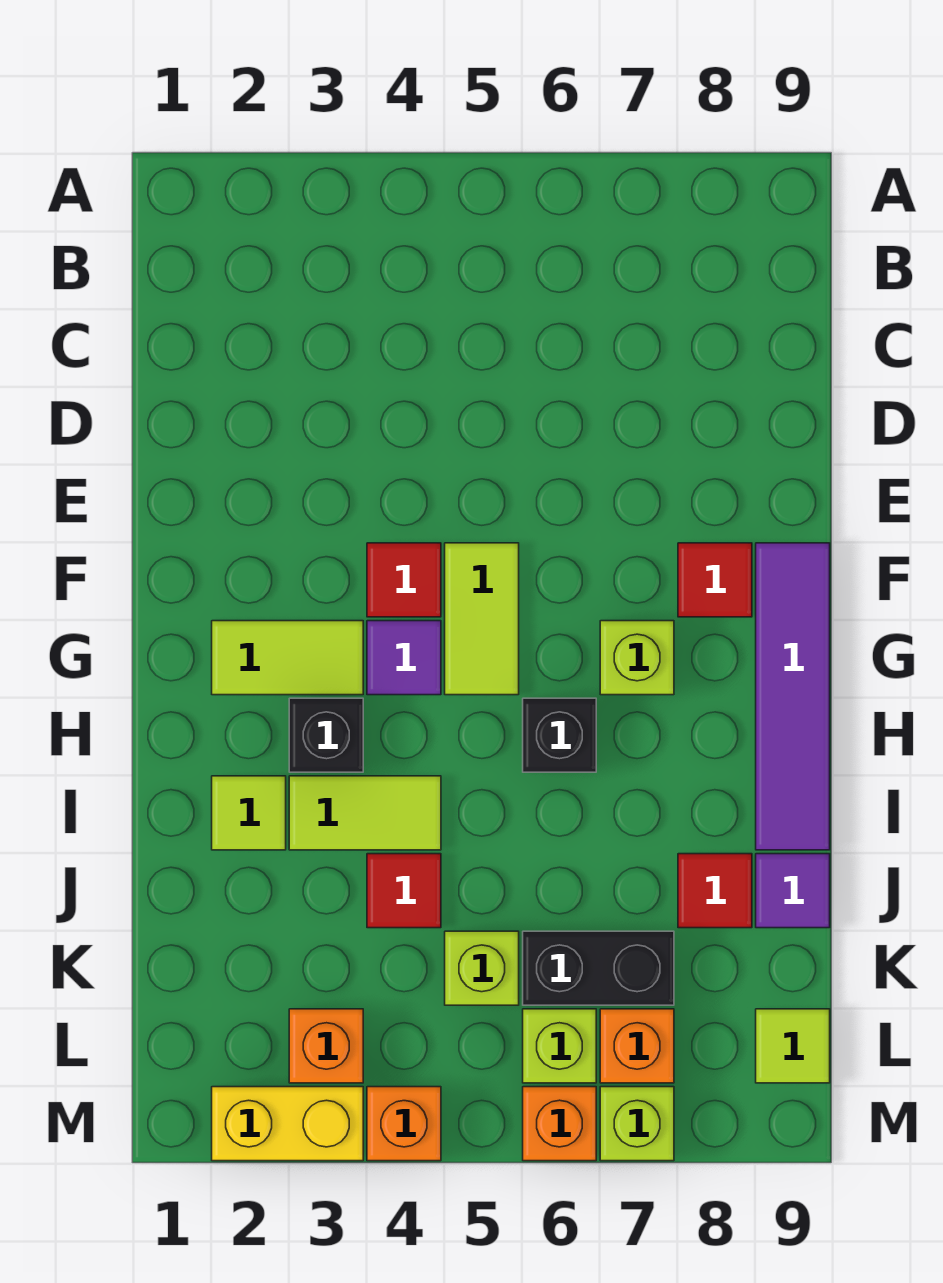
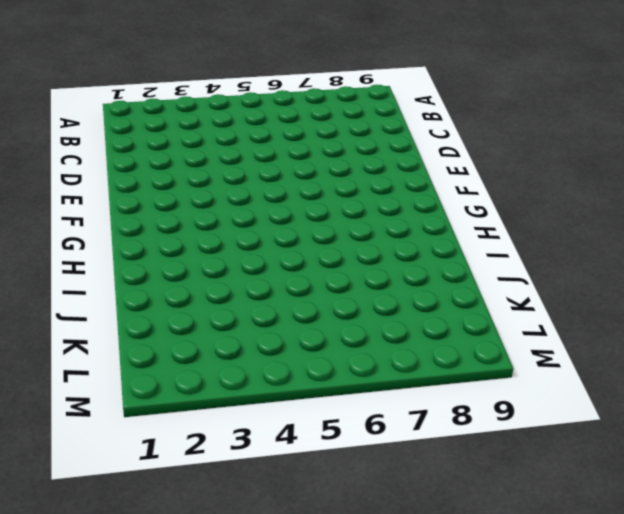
none -> red 1x1 tile [367,543,441,617]
none -> lime 1x2 tile [445,543,519,695]
none -> red 1x1 tile [678,543,752,617]

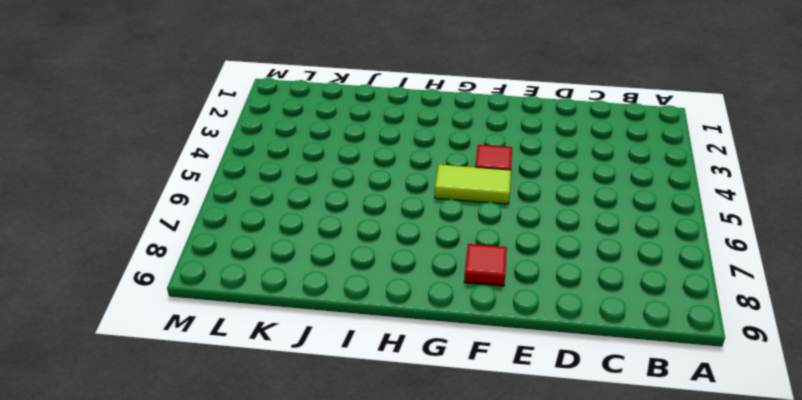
none -> purple 1x4 tile [756,543,830,850]
none -> lime 1x2 tile [212,621,363,695]
none -> purple 1x1 tile [367,621,441,695]

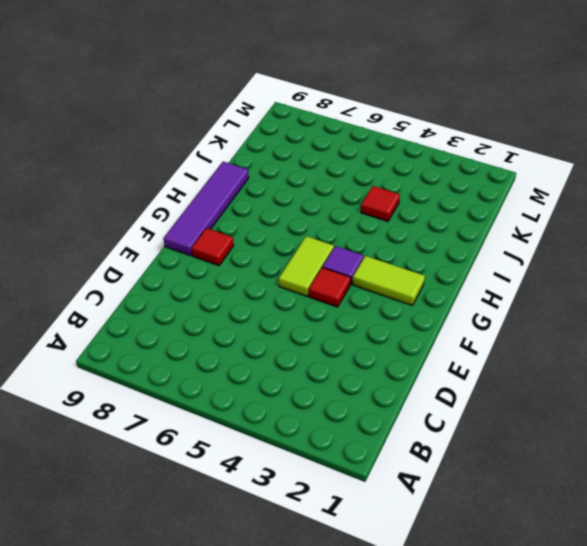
none -> lime 1x1 brick [600,621,674,695]
none -> black 1x1 brick [289,698,363,772]
none -> black 1x1 brick [523,698,596,772]

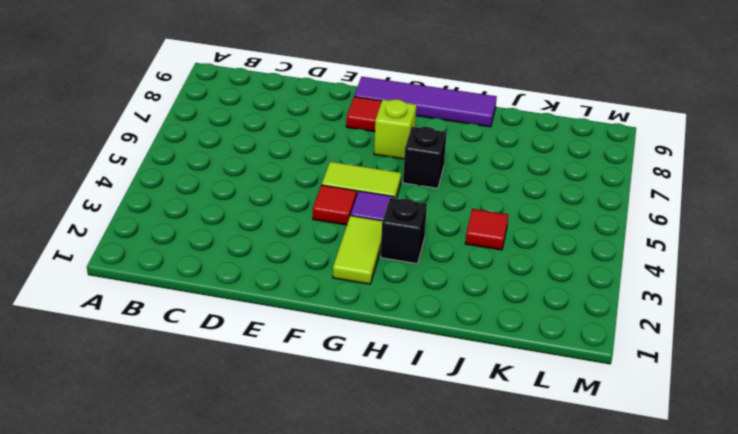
none -> lime 1x1 tile [212,776,286,850]
none -> lime 1x2 tile [289,776,441,850]
none -> red 1x1 tile [678,854,752,928]

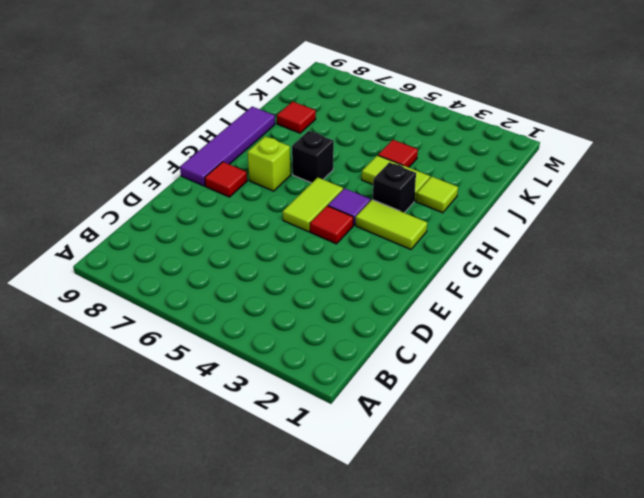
none -> purple 1x1 tile [756,854,830,928]
none -> lime 1x1 brick [445,931,519,1005]
none -> black 1x2 brick [523,931,674,1005]

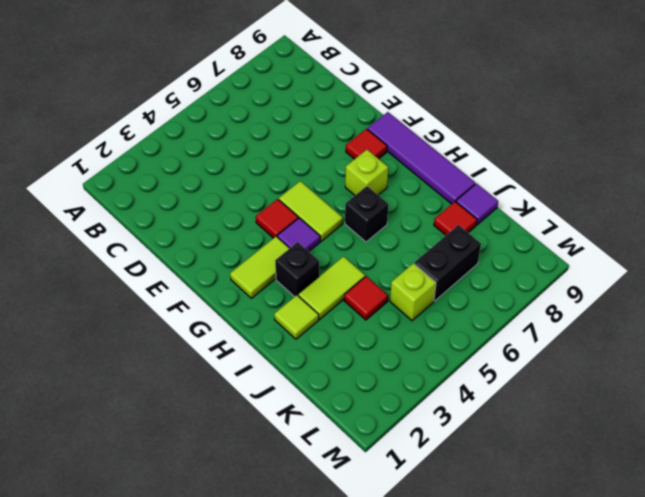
none -> orange 1x1 brick [289,1009,363,1083]
none -> lime 1x1 brick [523,1009,596,1083]
none -> orange 1x1 brick [600,1009,674,1083]

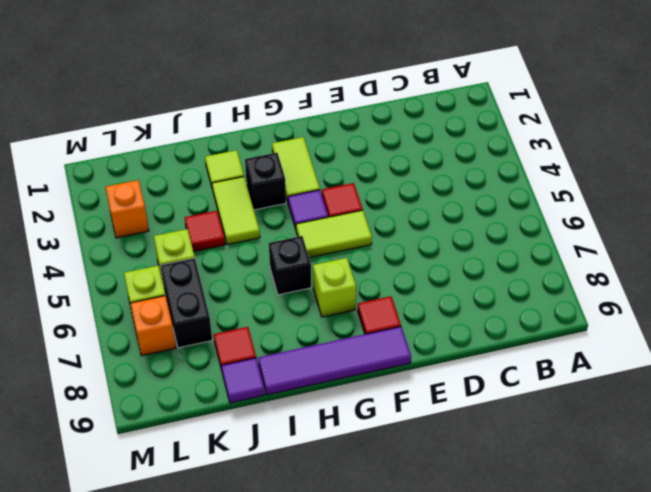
none -> lime 1x1 tile [756,1009,830,1083]
none -> yellow 1x2 brick [212,1087,363,1161]
none -> orange 1x1 brick [367,1087,441,1161]

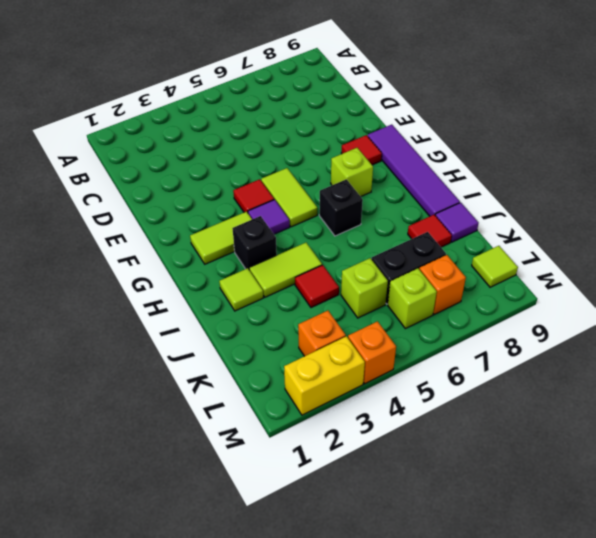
none -> orange 1x1 brick [523,1087,596,1161]
none -> lime 1x1 brick [600,1087,674,1161]

